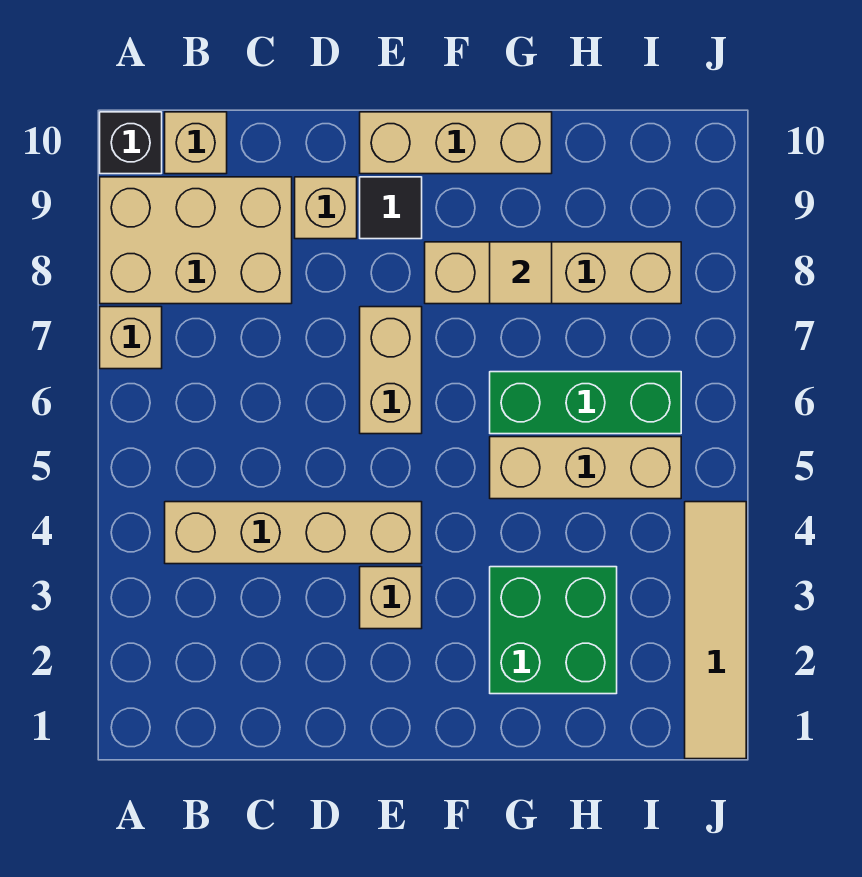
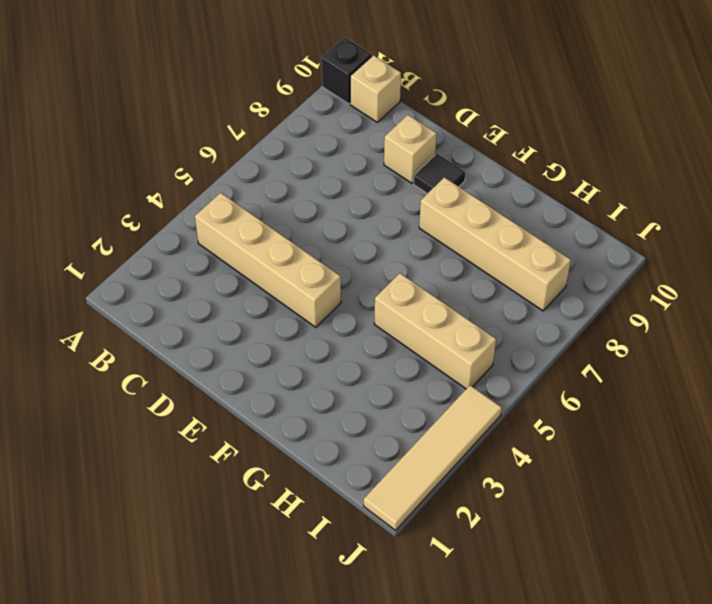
none -> tan 1x1 brick [100,307,162,369]
none -> tan 2x3 brick [100,177,292,304]
none -> tan 1x1 brick [360,567,422,629]

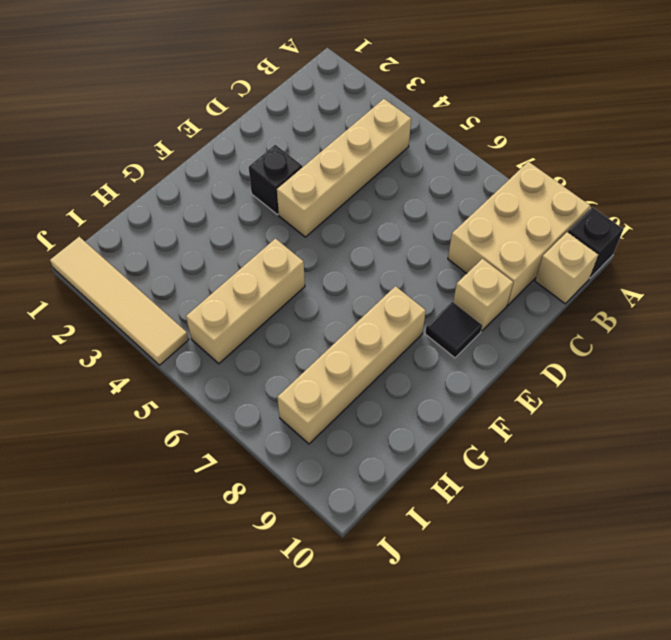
black 1x1 brick [249,145,302,215] -> tan 1x1 brick [360,567,422,629]
none -> tan 1x1 brick [100,307,162,369]
none -> tan 1x2 brick [360,307,422,434]
none -> tan 1x3 brick [360,112,552,174]

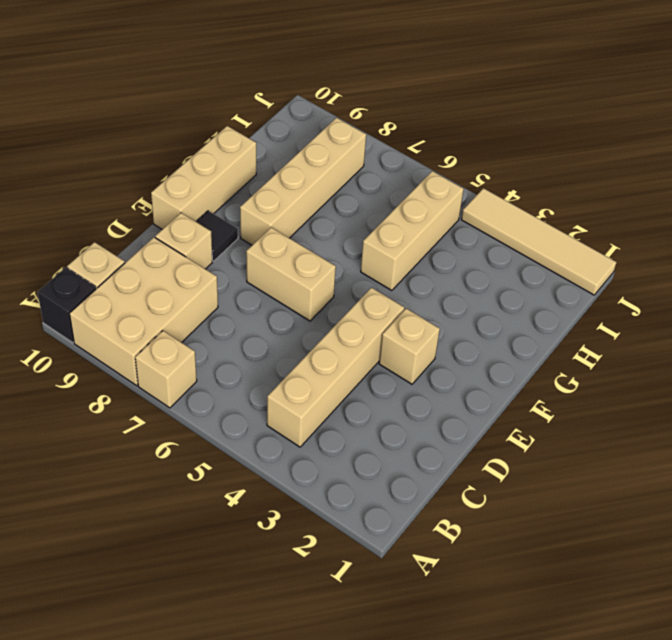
none -> green 2x2 brick [490,567,617,694]
none -> green 1x3 brick [490,372,681,434]
none -> tan 1x1 tile [490,242,552,304]

